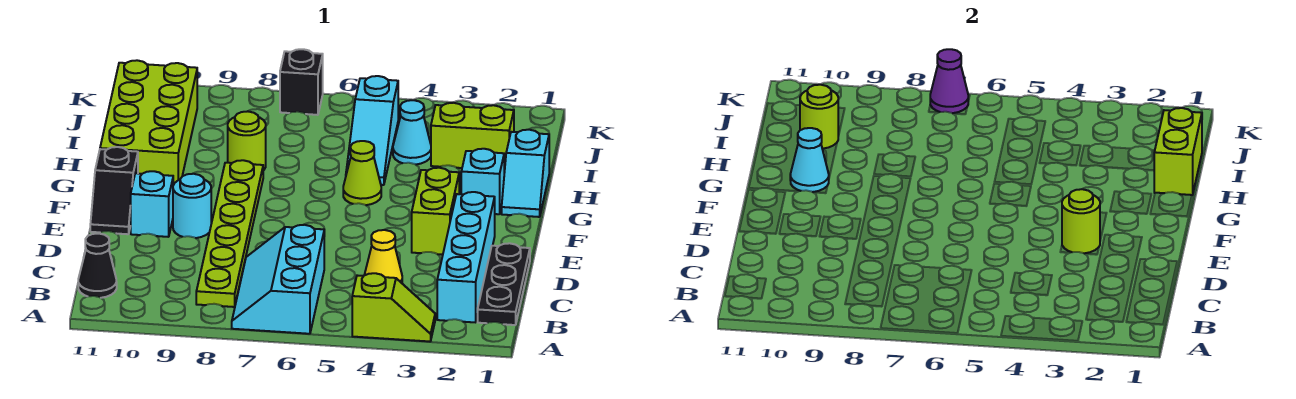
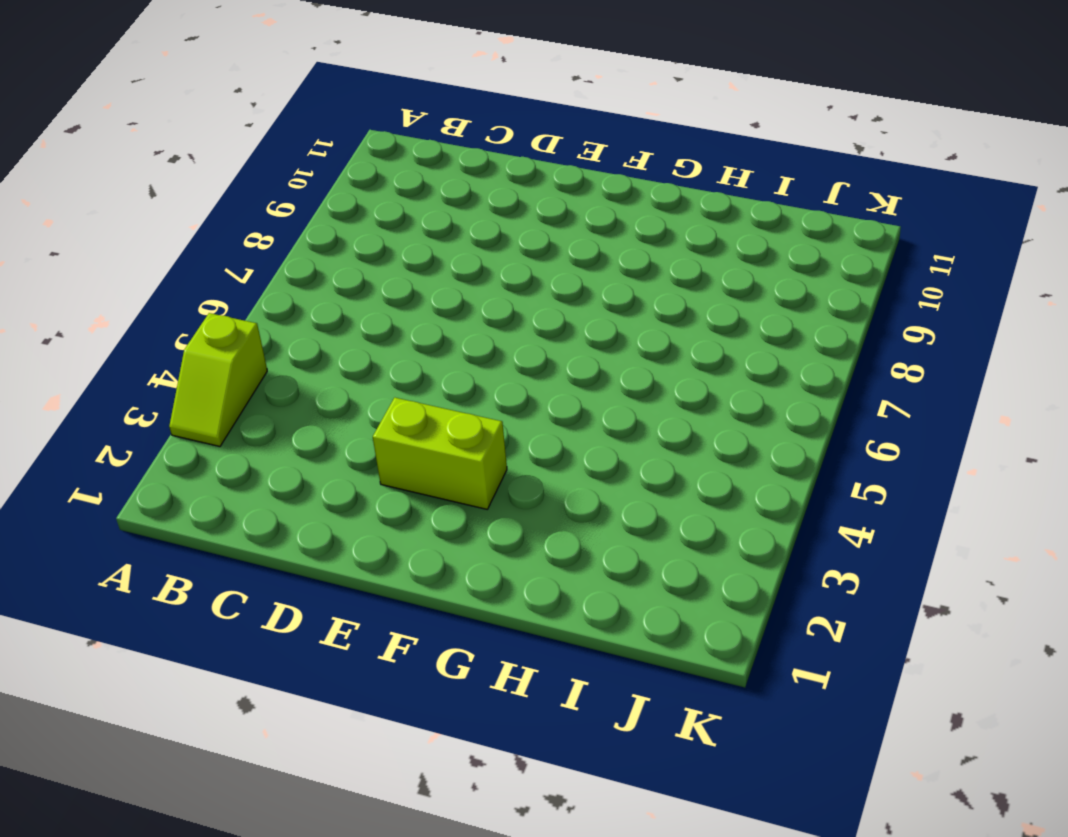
none -> cyan 2x3 slope [232,225,324,334]
none -> black 1x3 plate [478,243,530,325]
none -> cyan 1x4 brick [437,192,495,322]

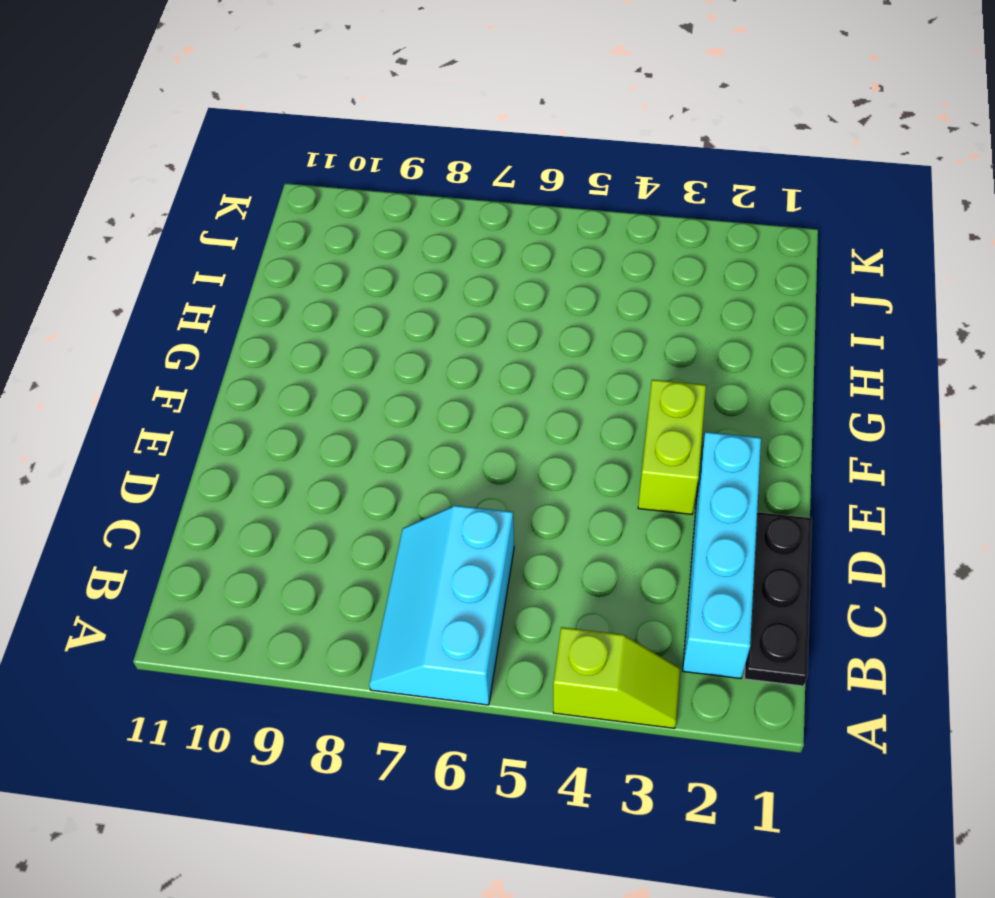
none -> lime 1x6 plate [196,160,263,307]
none -> black 1x1 cone [78,234,117,298]
none -> yellow 1x1 cone [365,230,402,283]

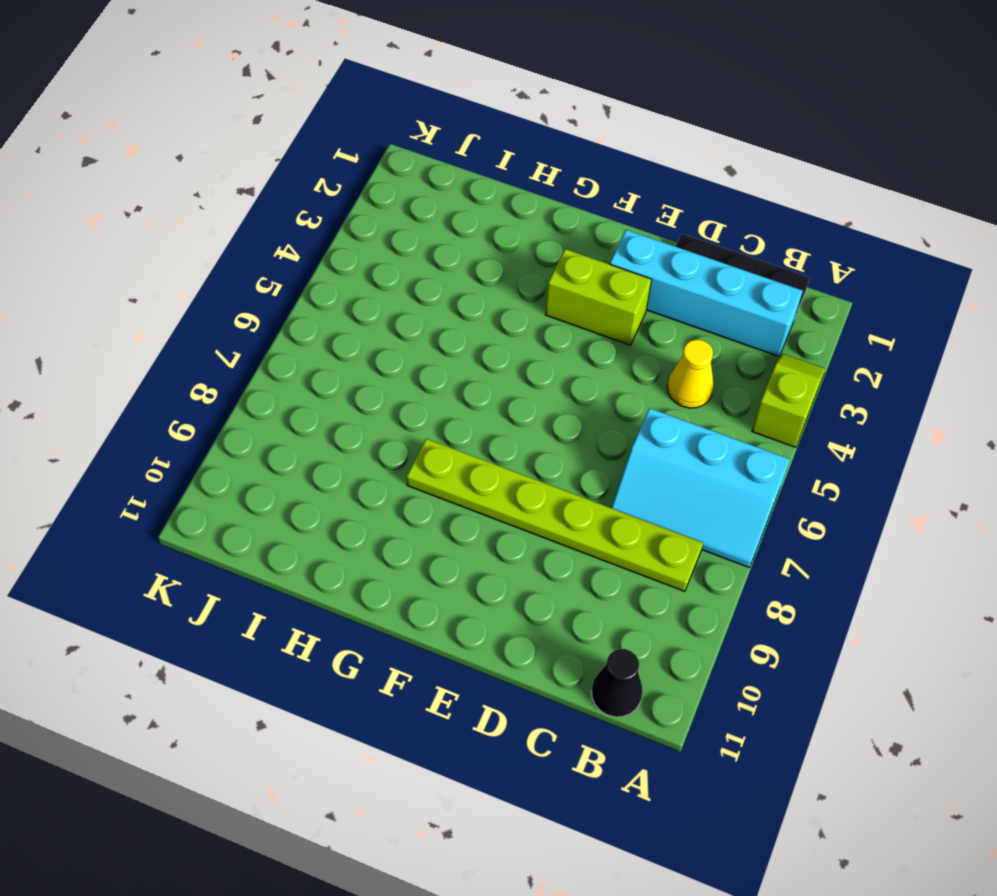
none -> cyan 1x1 round brick [173,174,211,238]
none -> cyan 1x1 brick [131,171,173,237]
none -> black 1x2 slope [90,147,138,234]

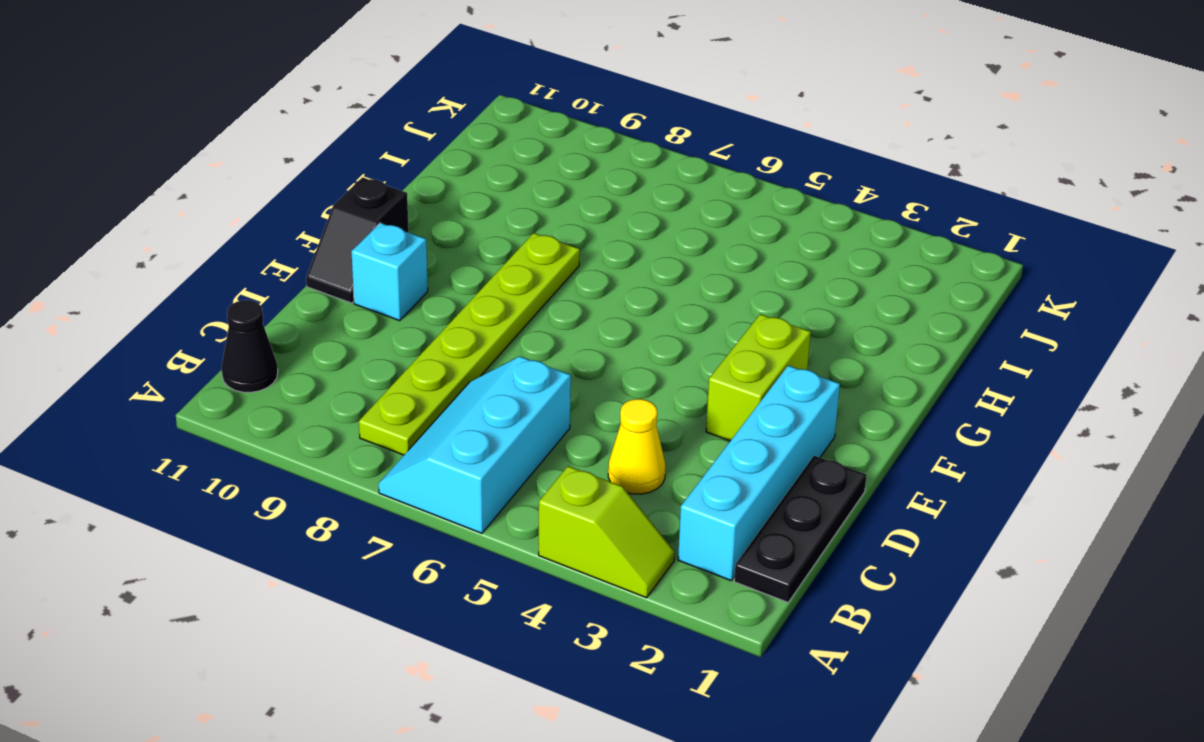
none -> cyan 1x1 round brick [173,174,211,238]
none -> cyan 1x2 slope [502,130,549,217]
none -> cyan 1x1 brick [461,149,504,214]

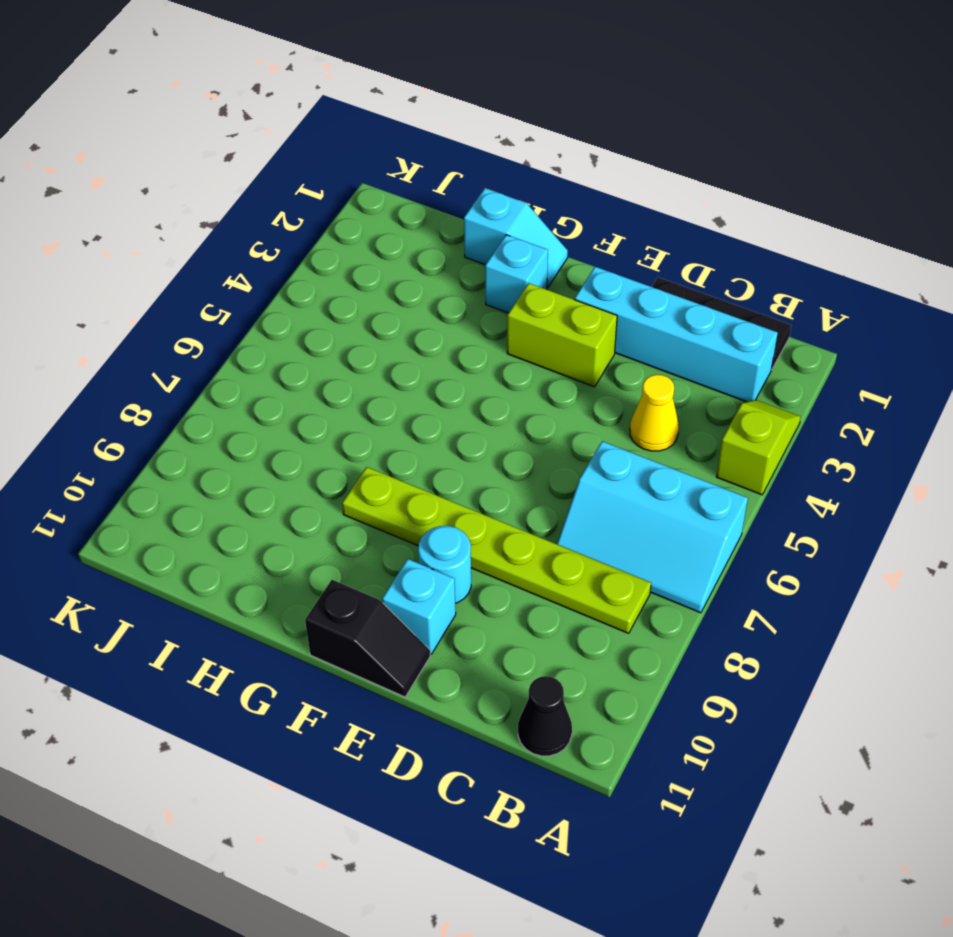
none -> lime 1x1 cone [343,141,381,205]
none -> lime 2x4 brick [100,60,197,185]
none -> cyan 1x3 slope [346,76,398,185]

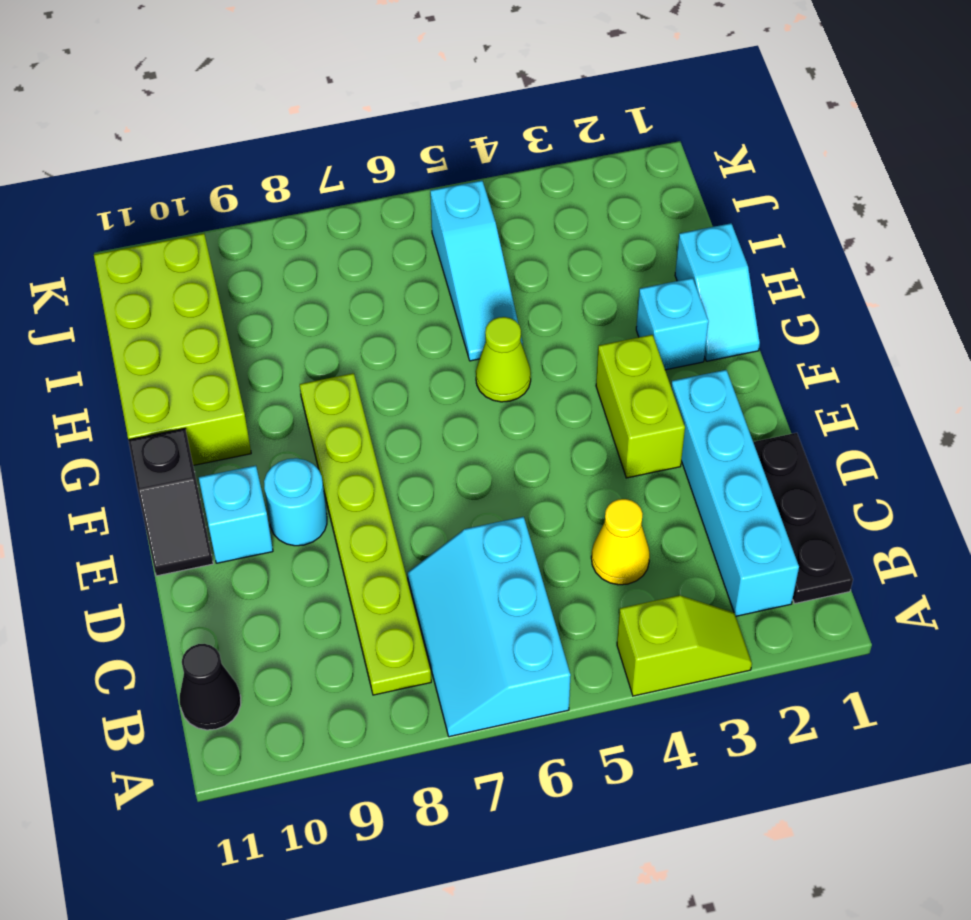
none -> lime 1x1 round brick [228,111,266,171]
none -> lime 1x2 brick [431,103,514,170]
none -> cyan 1x1 cone [393,100,431,165]

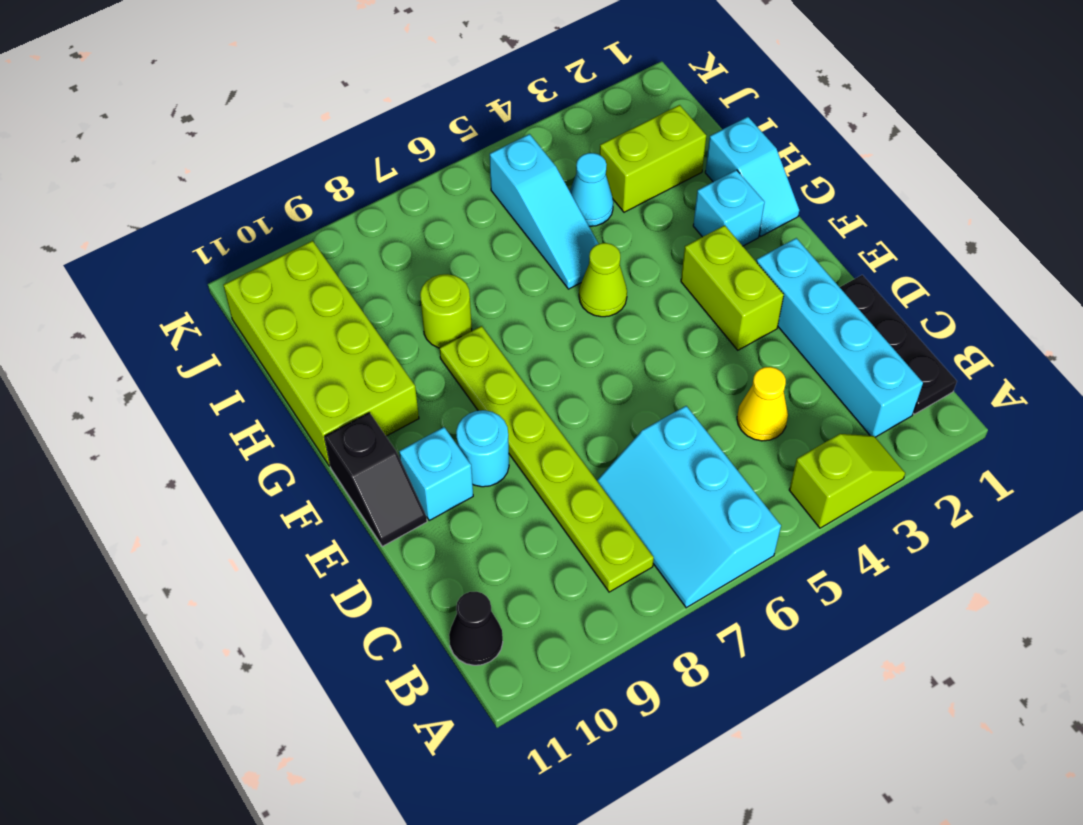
none -> black 1x1 brick [280,49,323,115]
none -> lime 1x1 round brick [1062,189,1100,253]
none -> cyan 1x1 cone [790,128,829,192]

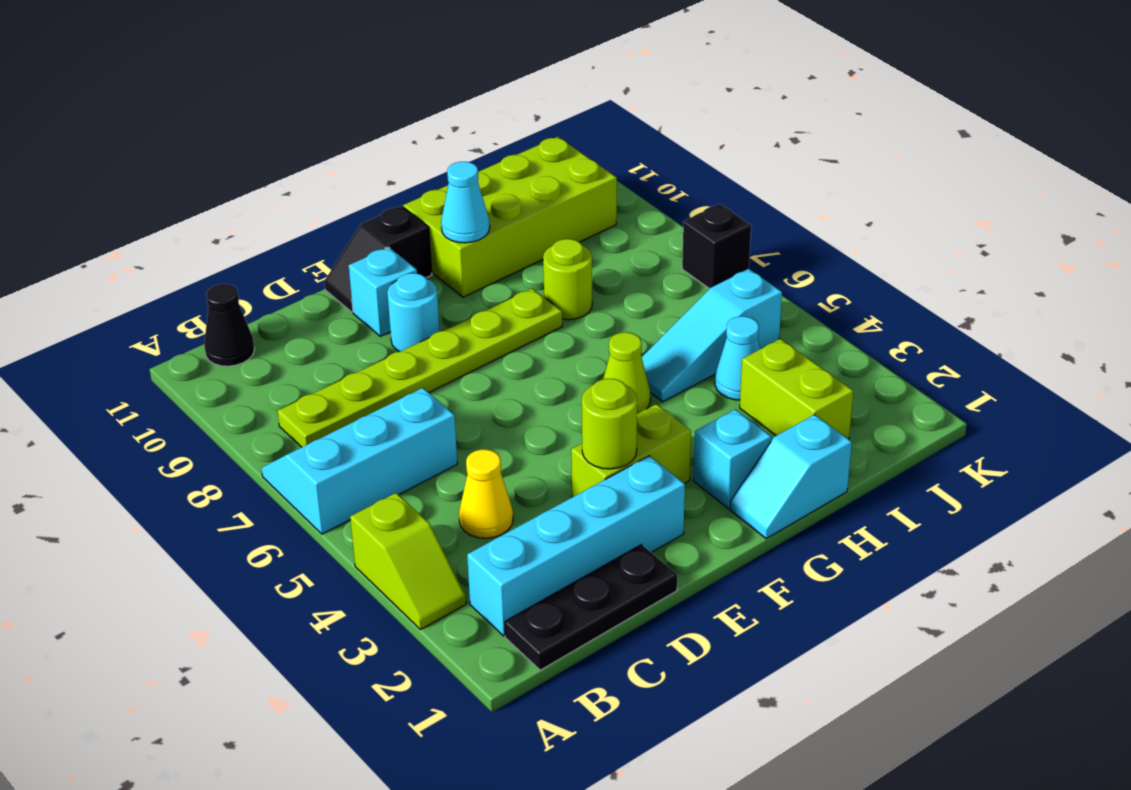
none -> lime 1x2 brick [1154,108,1202,195]
none -> lime 1x1 round brick [800,85,838,149]
none -> purple 1x1 cone [930,49,968,113]

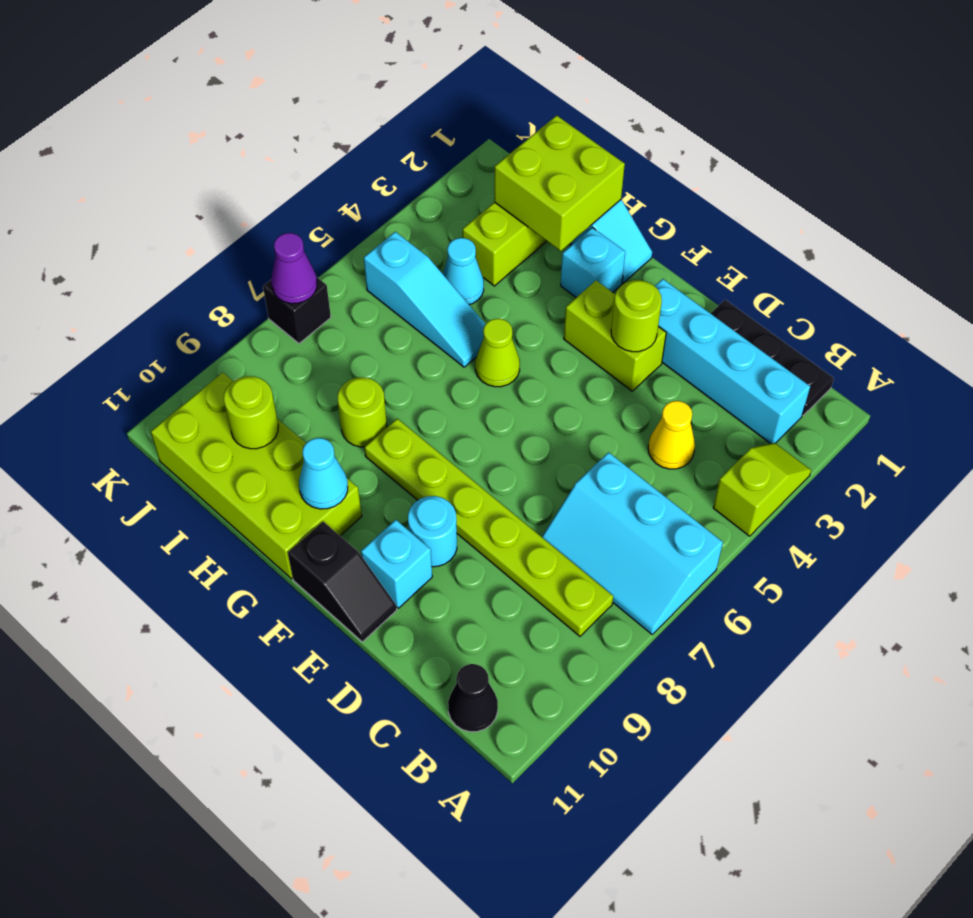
lime 2x2 brick [494,116,625,251] -> lime 1x2 brick [1154,108,1202,195]

